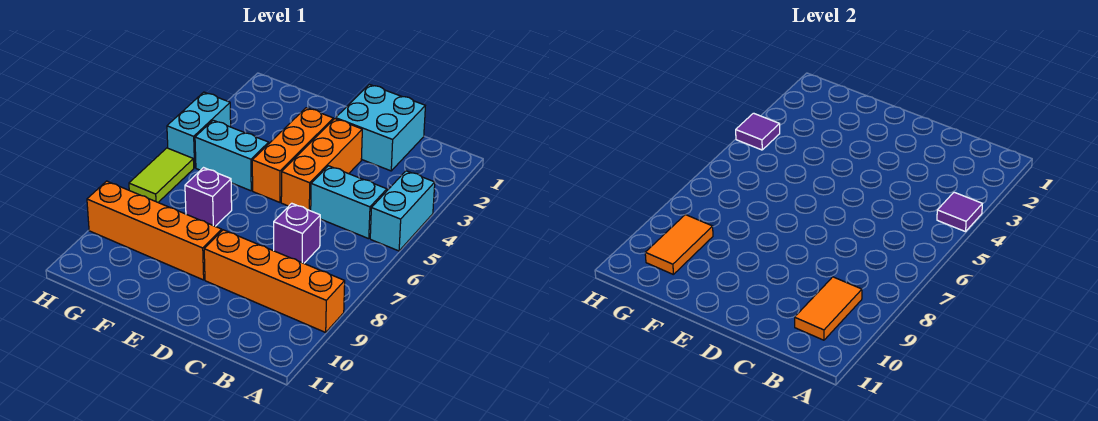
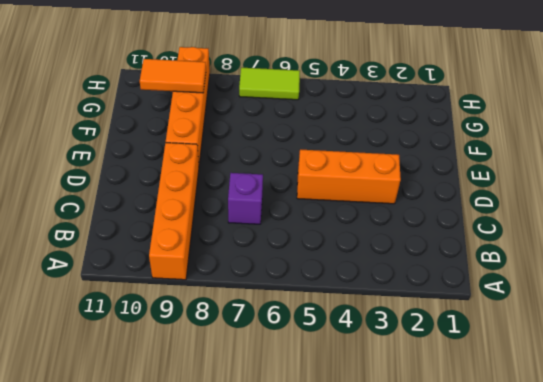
none -> cyan 1x2 brick [370,171,435,251]
none -> cyan 1x2 brick [311,166,387,239]
none -> cyan 2x2 brick [336,84,425,171]

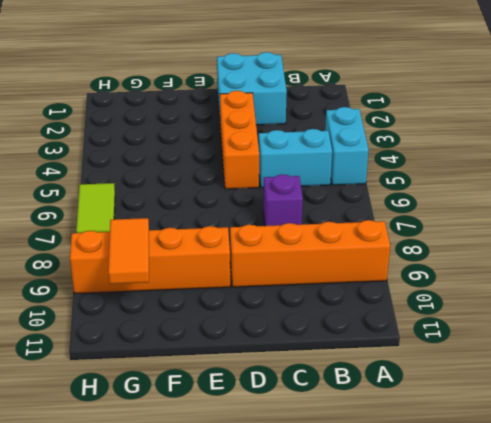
none -> orange 1x3 brick [252,108,333,202]
none -> cyan 1x2 brick [195,120,269,191]
none -> purple 1x1 brick [185,168,232,226]

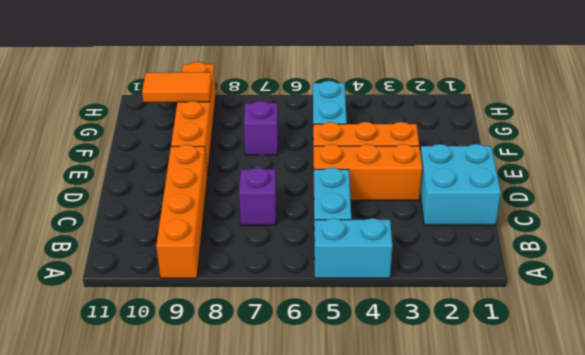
none -> cyan 1x2 brick [167,92,231,168]
none -> lime 1x2 tile [129,148,194,202]
none -> purple 1x1 tile [937,192,982,232]

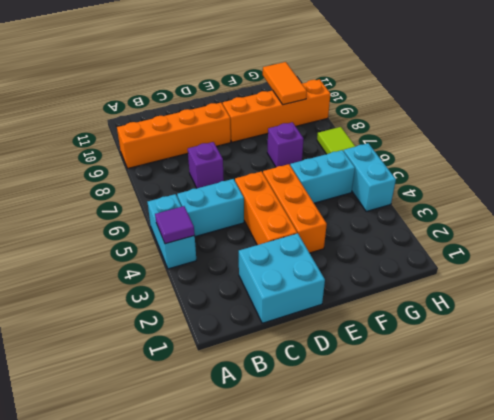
none -> orange 1x2 tile [795,277,862,340]
none -> purple 1x1 tile [736,113,780,150]

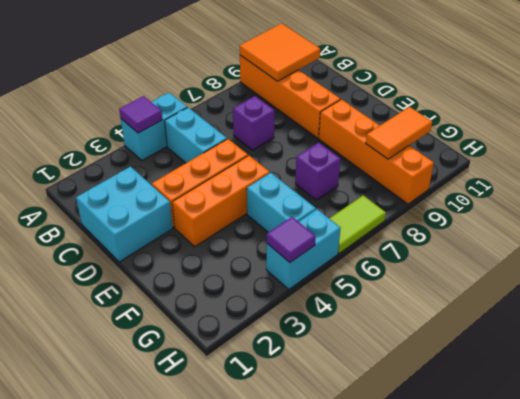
orange 2x2 tile [240,23,320,81] -> orange 1x2 tile [795,277,862,340]

